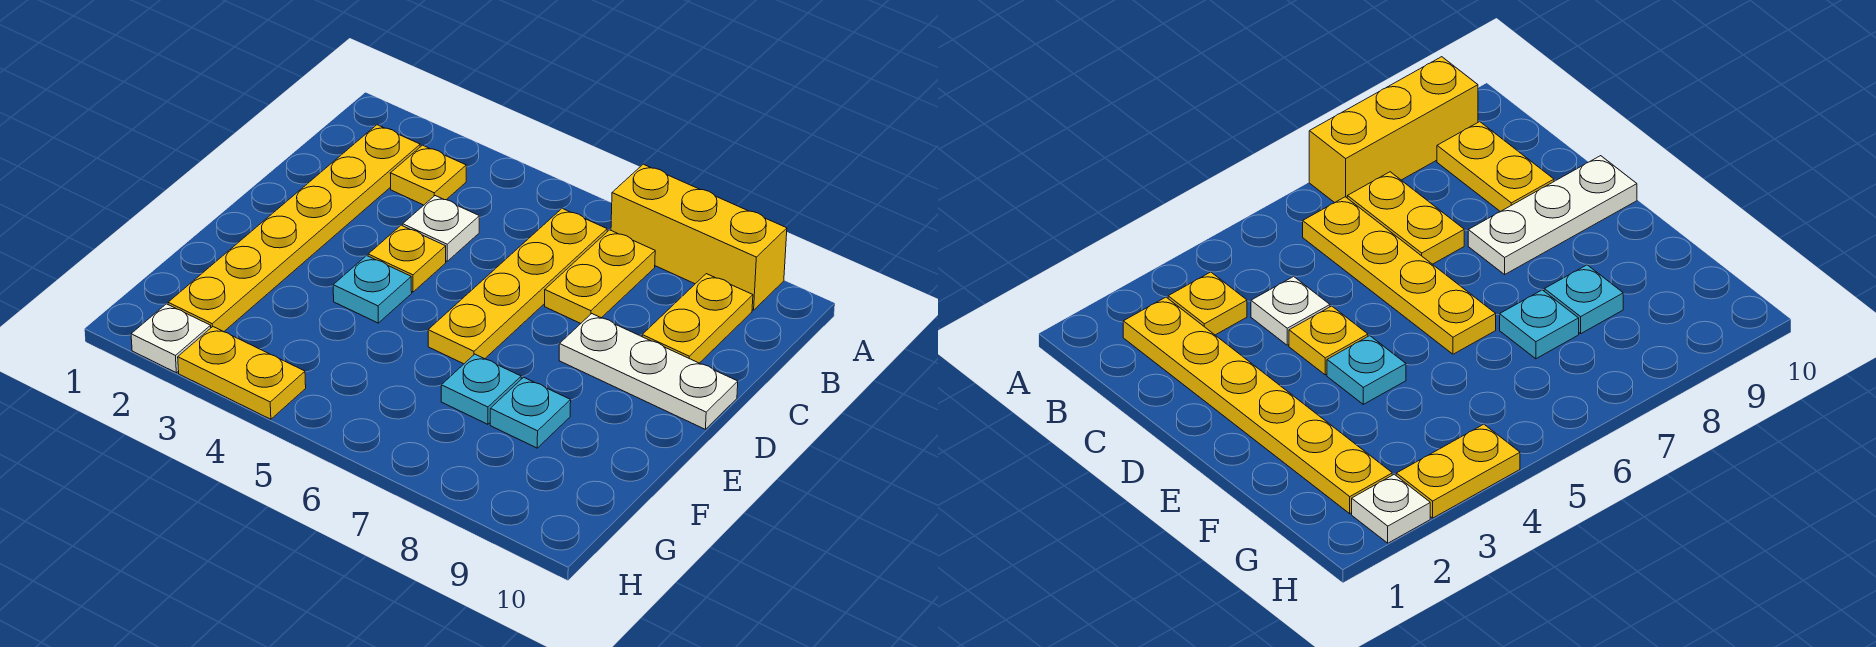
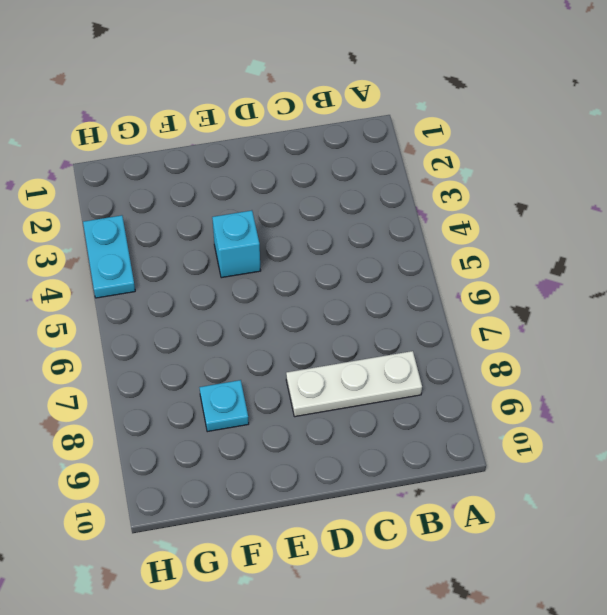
white 1x3 plate [286,351,422,417] -> white 1x3 plate turned to [559,314,738,429]
cyan 1x1 brick [212,210,261,278] -> cyan 1x1 plate [333,256,412,323]
cyan 1x2 plate [83,215,135,298] -> yellow 1x2 plate [178,327,306,419]
none -> yellow 1x3 brick [611,164,787,310]
none -> yellow 1x6 plate [168,125,420,332]
none -> yellow 1x1 plate [390,145,466,205]

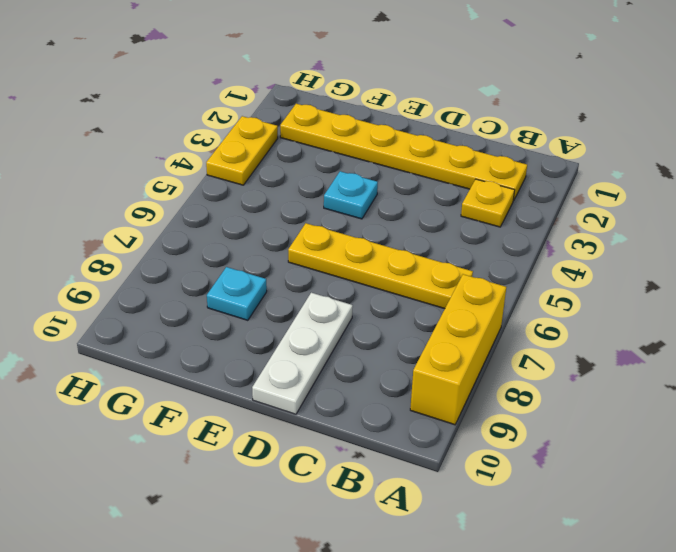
none -> yellow 1x2 plate [545,230,655,323]
none -> yellow 1x2 plate [642,274,753,363]
none -> white 1x1 plate [403,196,479,261]

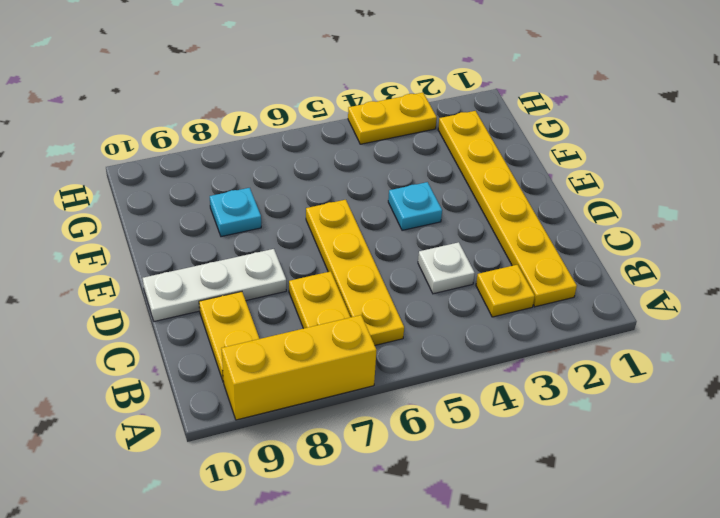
none -> yellow 1x1 plate [368,225,446,292]
none -> cyan 1x1 plate [441,354,521,424]
none -> white 1x1 plate [131,304,211,373]

